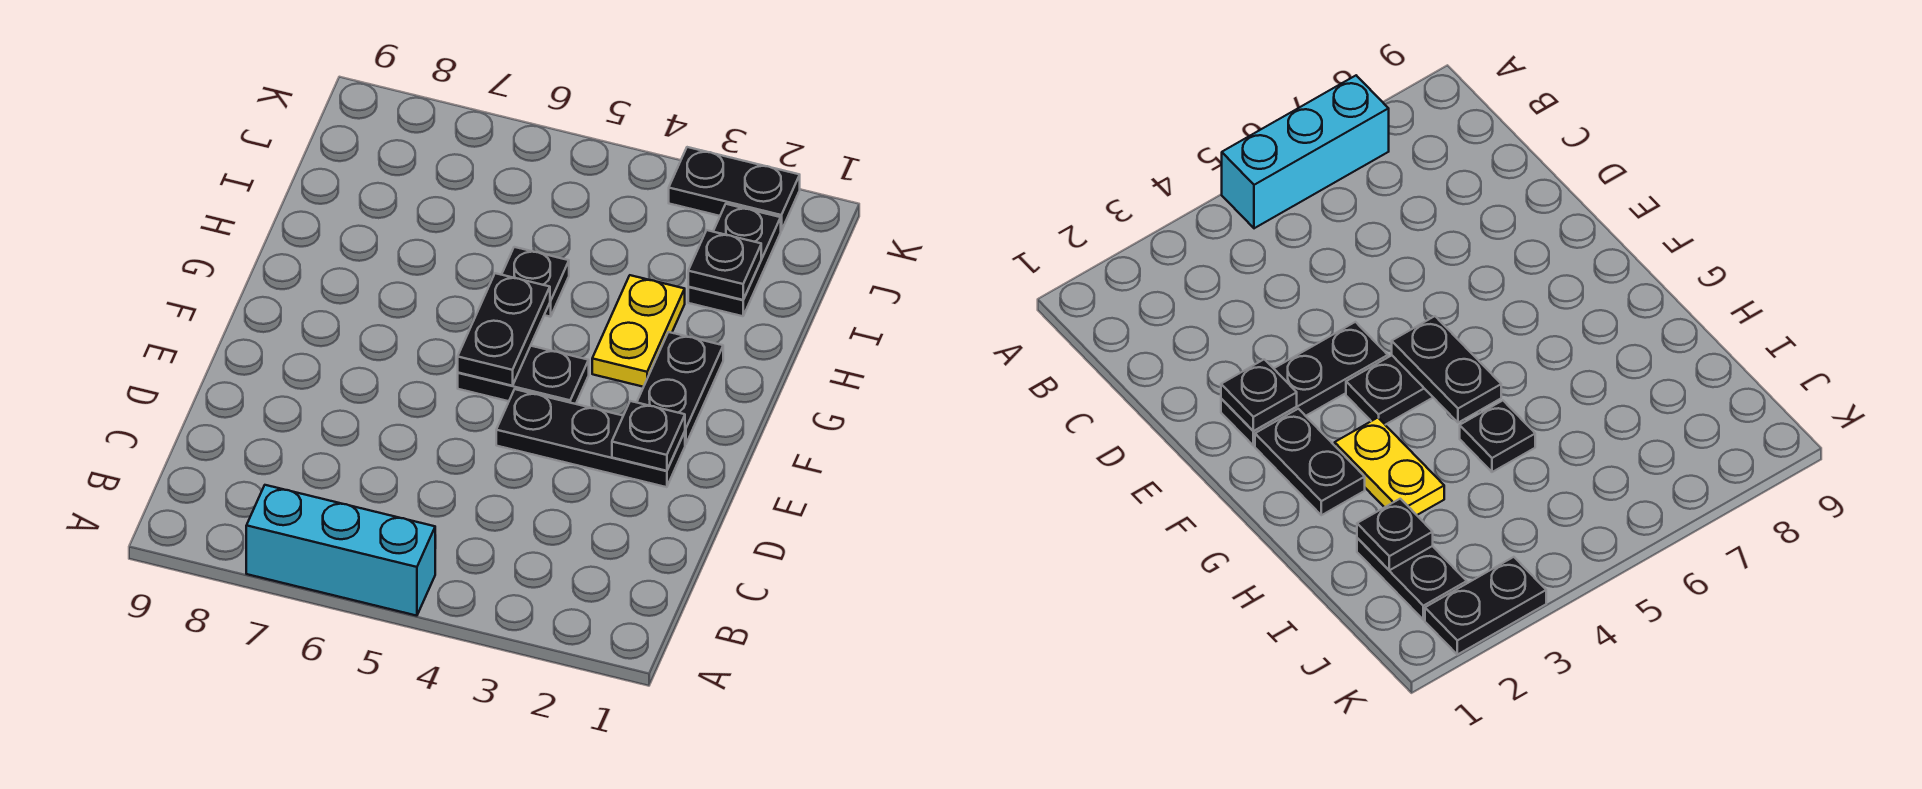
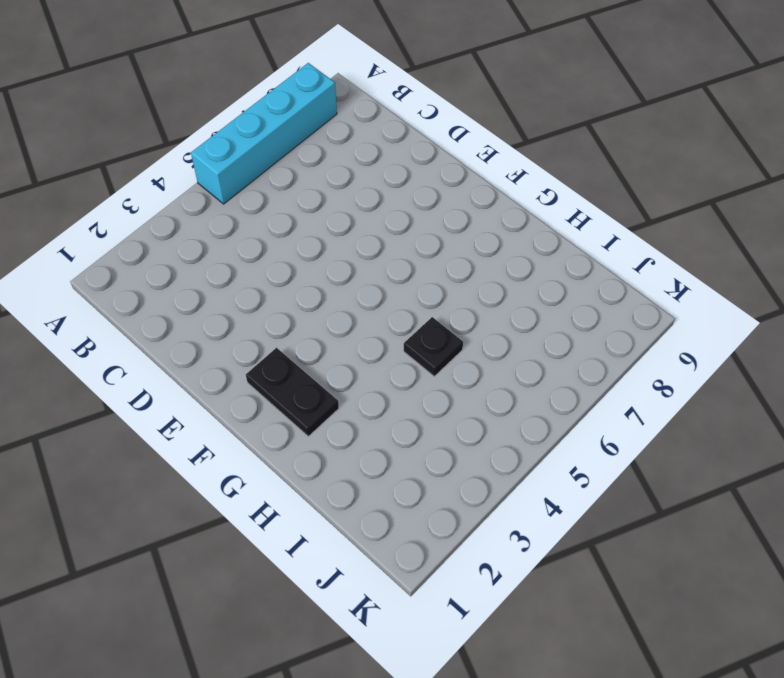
cyan 1x4 brick [191,63,337,204] -> cyan 1x3 brick [246,485,435,616]
none -> black 1x3 plate [496,389,685,487]
none -> black 1x2 plate [458,346,589,404]

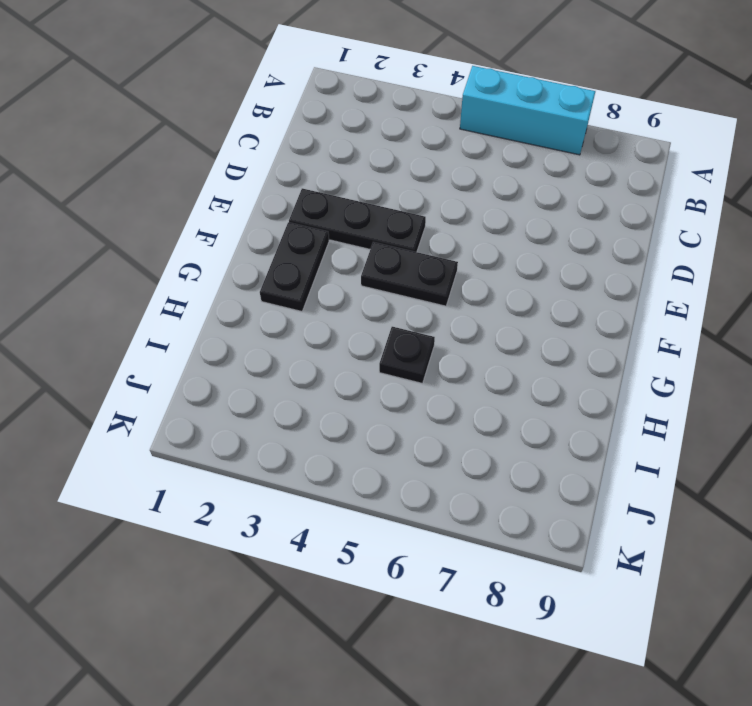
none -> yellow 1x2 plate [592,275,685,387]
none -> black 1x2 plate [688,204,781,316]

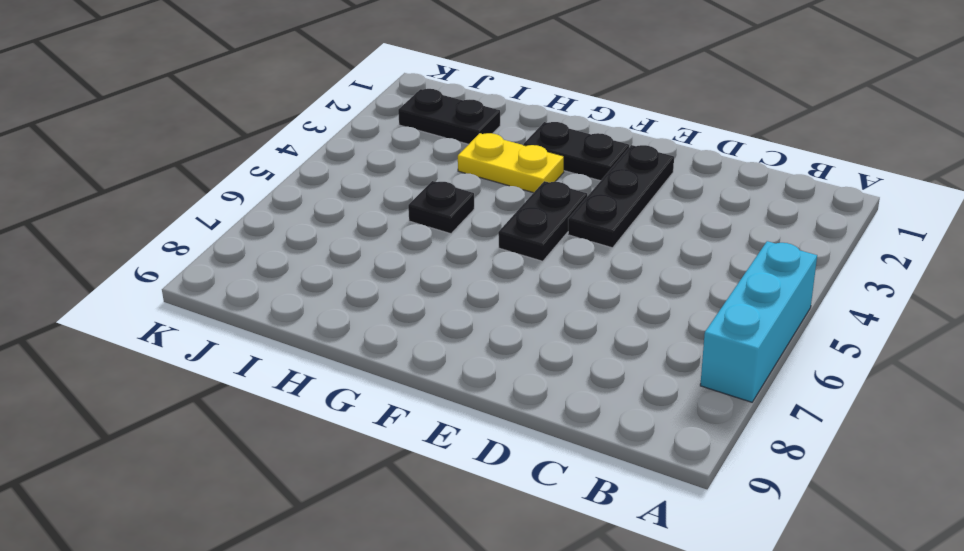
none -> black 1x2 plate [669,147,800,231]
none -> black 1x1 plate [612,401,685,471]

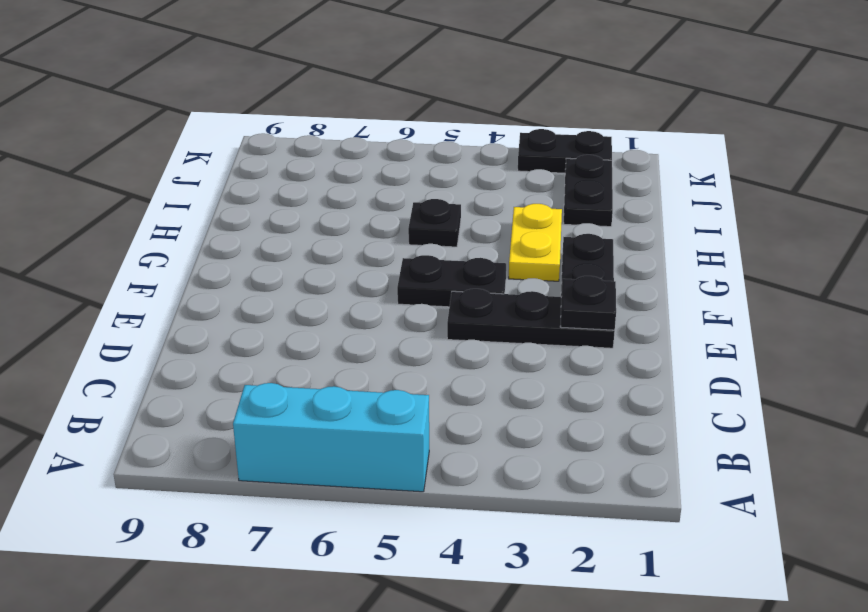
none -> black 1x2 plate [458,273,550,386]
none -> black 1x1 plate [688,230,761,300]

